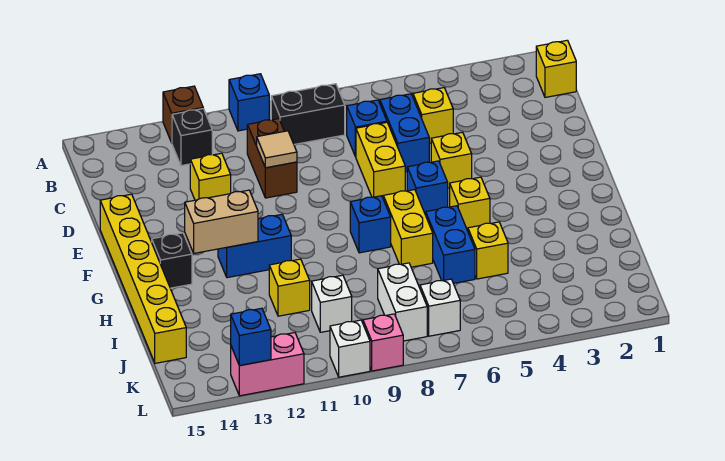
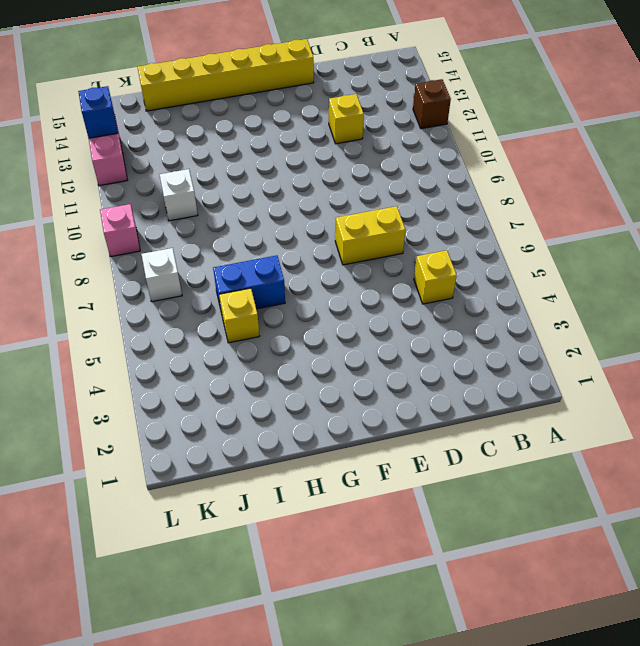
none -> blue 1x1 brick [229,74,269,131]
none -> yellow 1x1 brick [536,40,576,97]
none -> black 1x2 brick [271,84,345,144]
none -> black 1x1 brick [172,109,212,166]

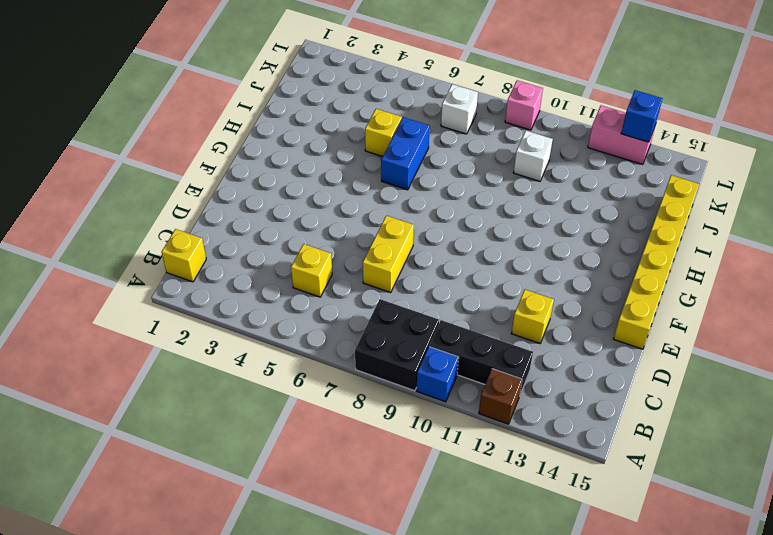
black 2x2 brick [355,299,439,391] -> black 1x2 brick [271,84,345,144]
black 1x3 brick [429,320,533,394] -> black 1x1 brick [172,109,212,166]
none -> blue 1x2 brick [380,94,429,172]
none -> blue 1x1 brick [347,100,387,157]
none -> brown 1x2 brick [247,119,297,198]
none -> yellow 1x1 brick [431,132,472,188]

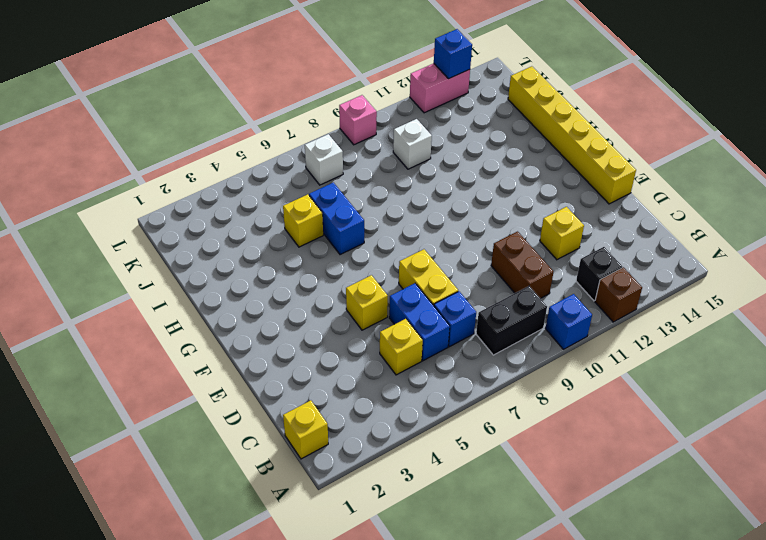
none -> blue 1x1 brick [407,161,448,215]
none -> yellow 1x1 brick [450,177,490,231]
none -> yellow 1x2 brick [383,190,433,267]
none -> blue 1x1 brick [350,196,391,253]

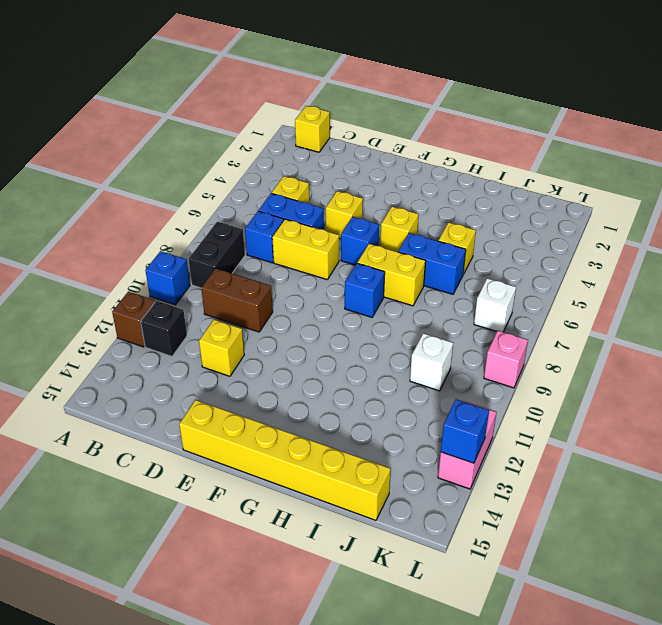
none -> blue 1x2 brick [218,214,291,278]
none -> black 1x1 brick [152,233,192,288]
none -> yellow 1x1 brick [269,259,310,316]
none -> white 1x2 brick [378,263,427,341]

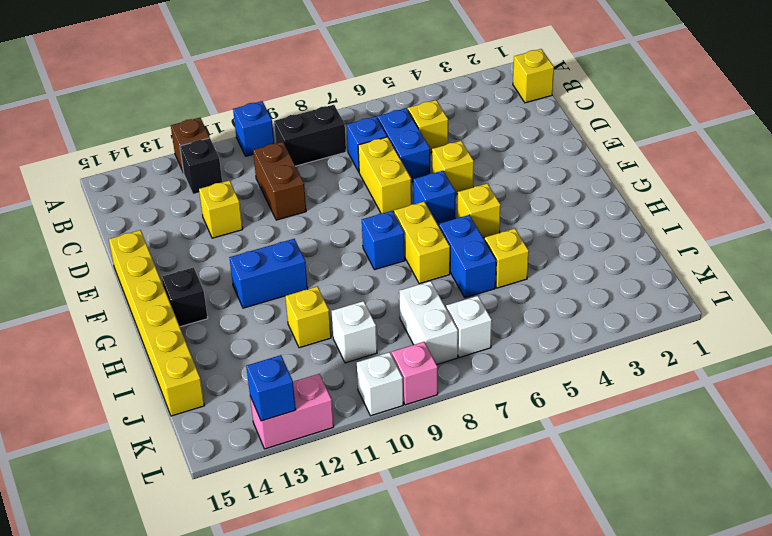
none -> tan 1x1 tile [257,131,297,168]
none -> tan 1x2 brick [185,190,258,253]

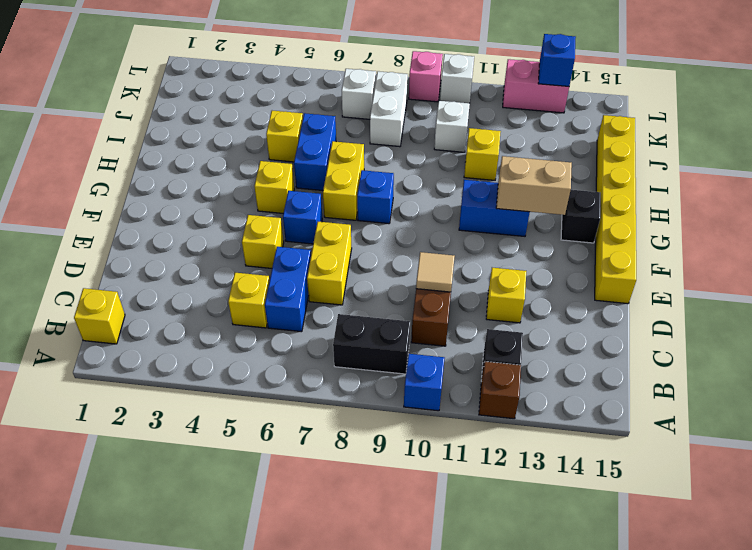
none -> blue 1x1 brick [347,100,387,157]

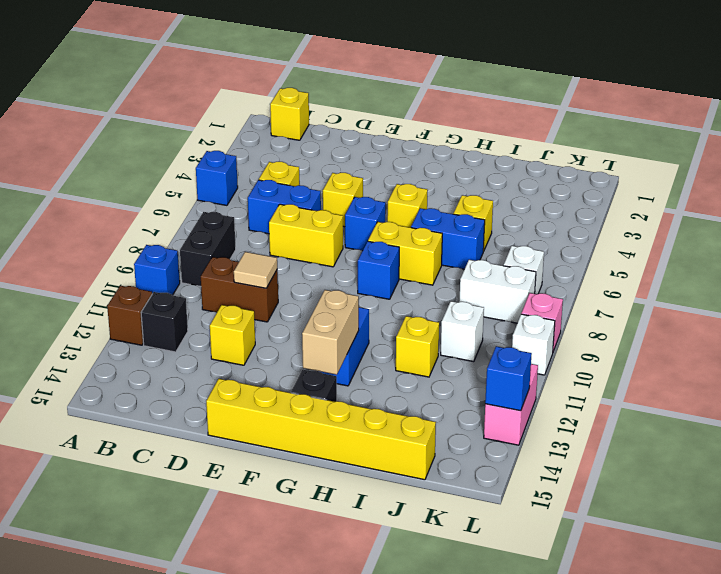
blue 1x1 brick [196,151,238,205] -> blue 1x1 brick moved to [347,100,387,157]

